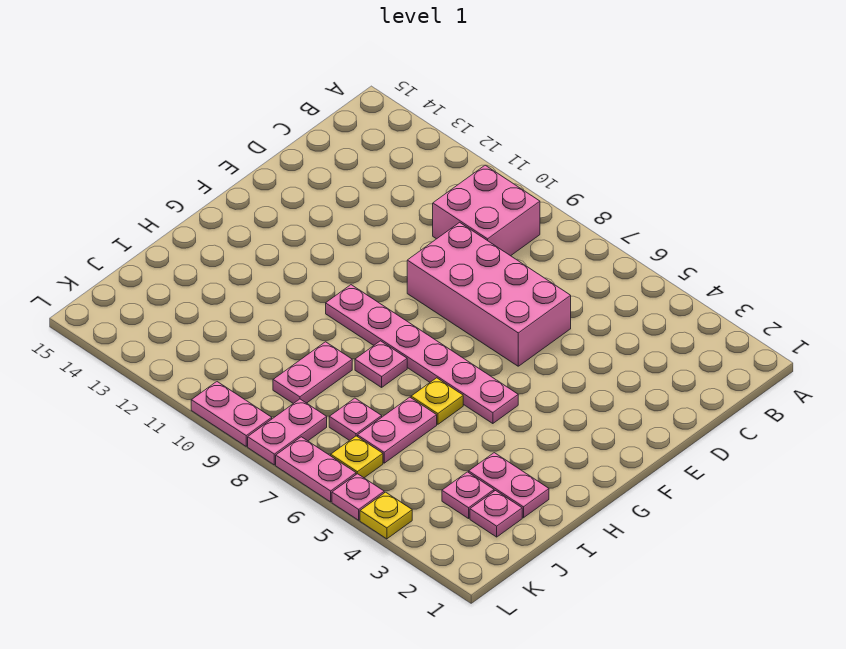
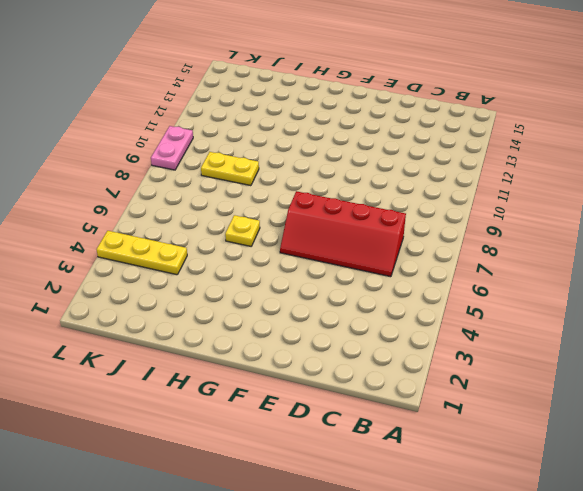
red 2x4 slope [280,191,406,277] -> pink 2x4 brick [407,222,571,366]
yellow 1x2 plate [201,152,259,186] -> pink 1x2 plate [273,342,352,404]
yellow 1x3 plate [97,231,187,275] -> yellow 1x1 plate [360,492,412,539]
none -> pink 2x2 brick [433,165,540,256]
none -> pink 1x6 plate [326,285,518,424]
none -> pink 1x1 plate [355,341,407,387]

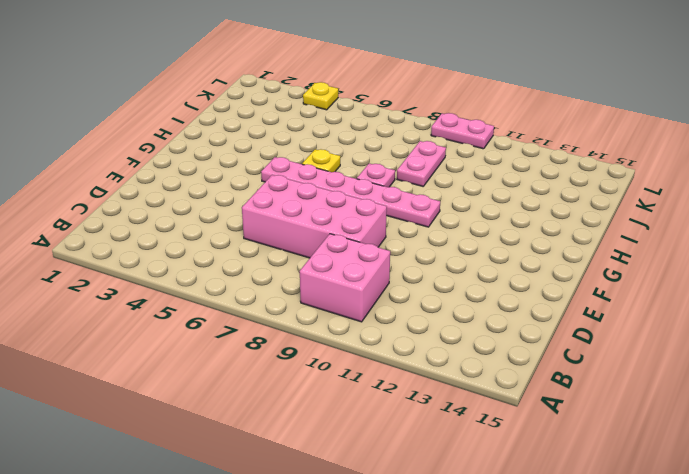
none -> pink 1x2 plate [469,453,549,518]
none -> pink 1x2 plate [358,397,437,463]
none -> pink 1x1 plate [470,491,522,537]

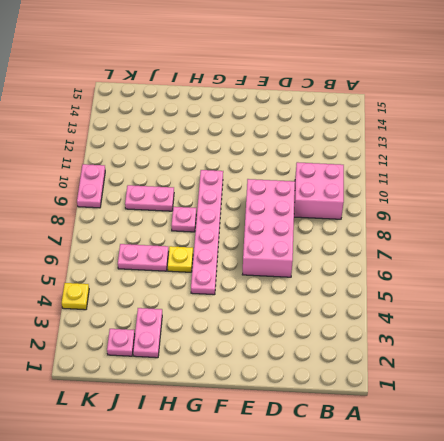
none -> pink 1x1 plate [442,472,494,519]
none -> pink 1x1 plate [329,398,382,441]
none -> yellow 1x1 plate [331,436,383,478]

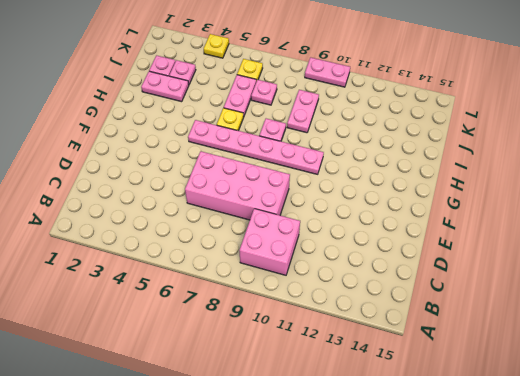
none -> pink 1x2 plate [248,399,327,465]
none -> pink 1x1 plate [332,474,384,520]
none -> pink 1x2 plate [276,437,356,502]

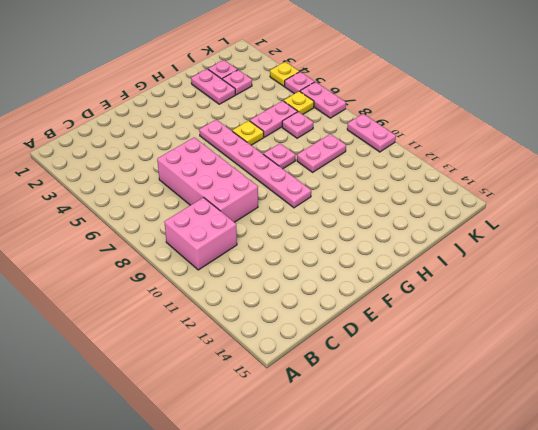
none -> pink 1x2 plate [248,399,327,465]

